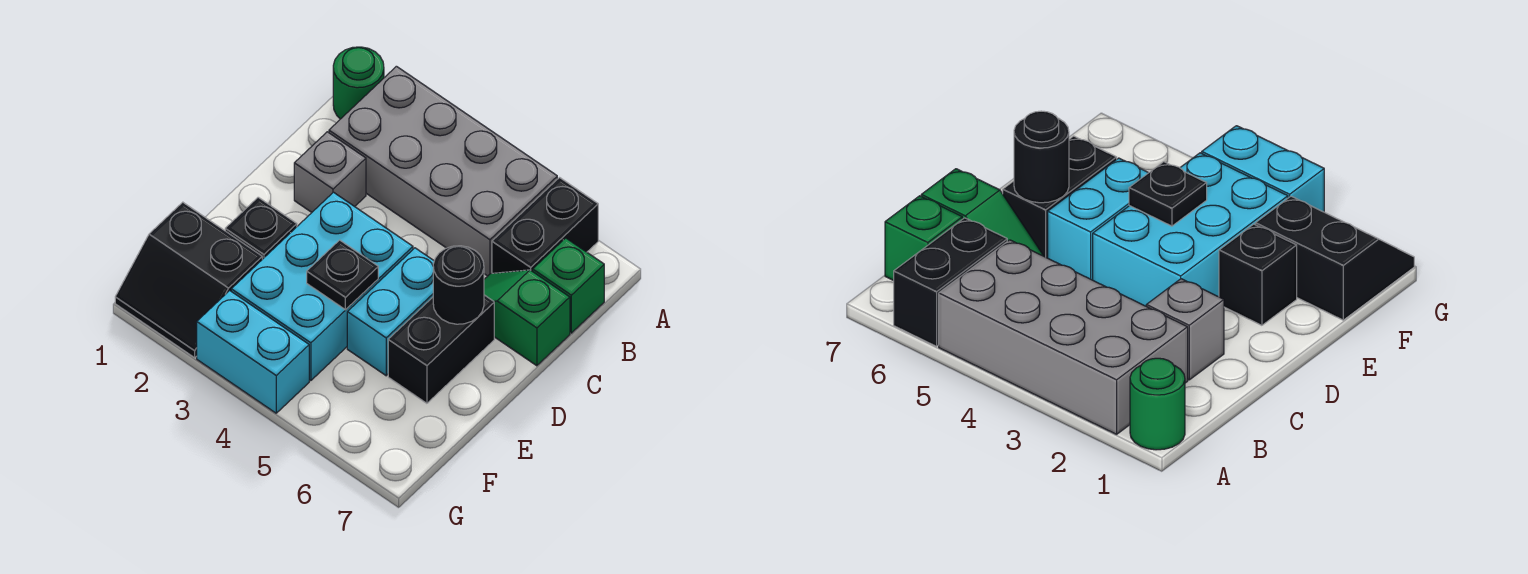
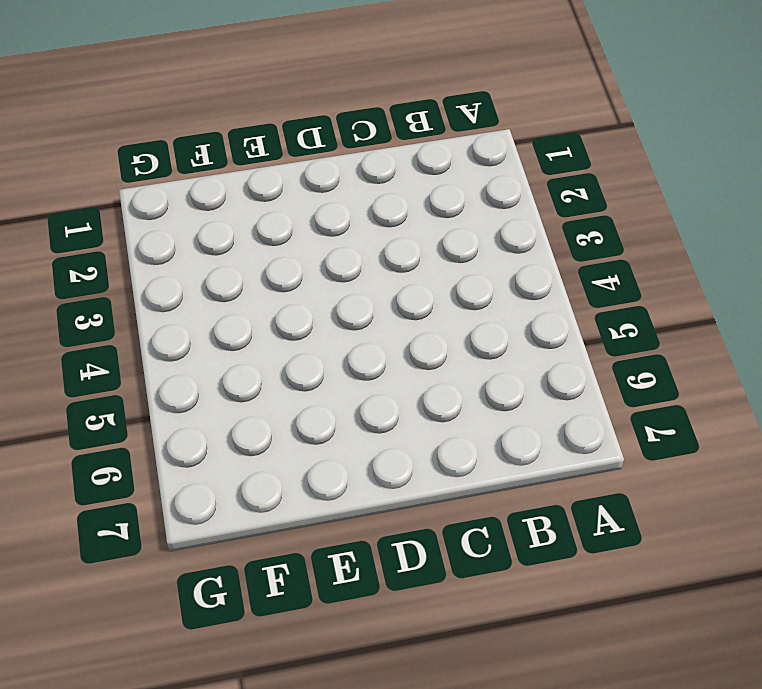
none -> green 1x1 round brick [333,47,384,119]
none -> grey 2x4 brick [329,66,557,276]
none -> black 1x2 brick [492,178,598,273]

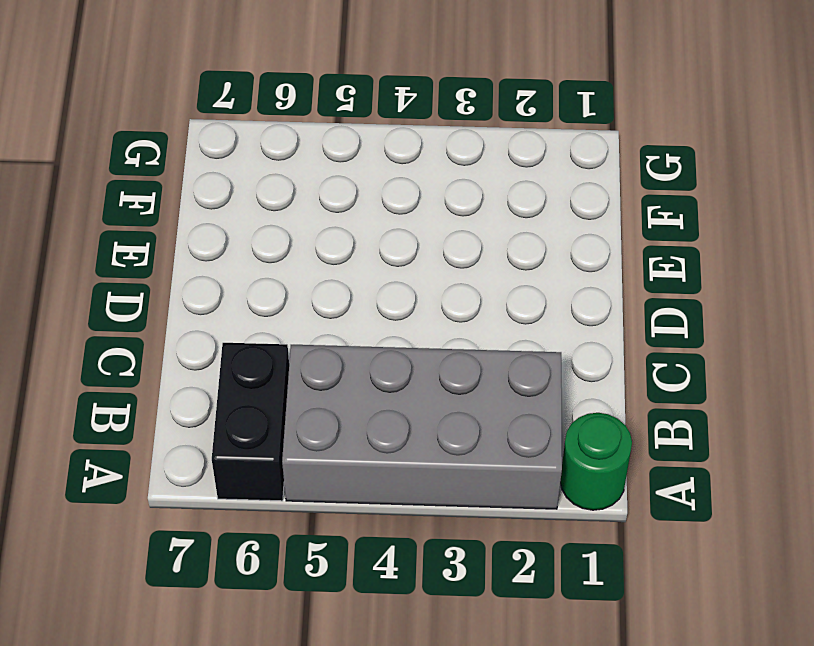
none -> green 1x1 brick [533,238,604,333]
none -> grey 1x1 brick [294,132,366,212]
none -> green 1x2 slope [484,270,570,366]

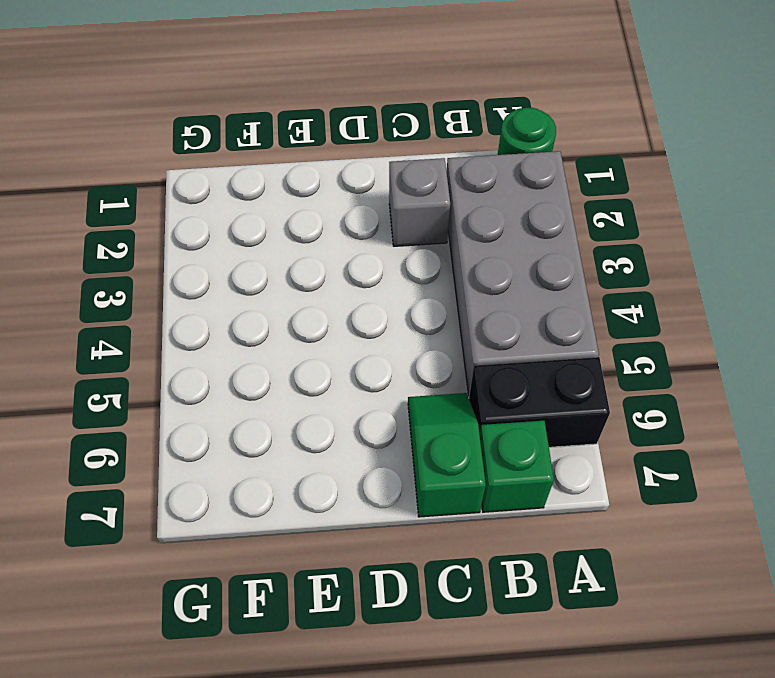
none -> cyan 2x3 brick [231,192,413,381]
none -> cyan 1x2 brick [347,248,434,376]
none -> black 1x2 brick [388,295,494,403]

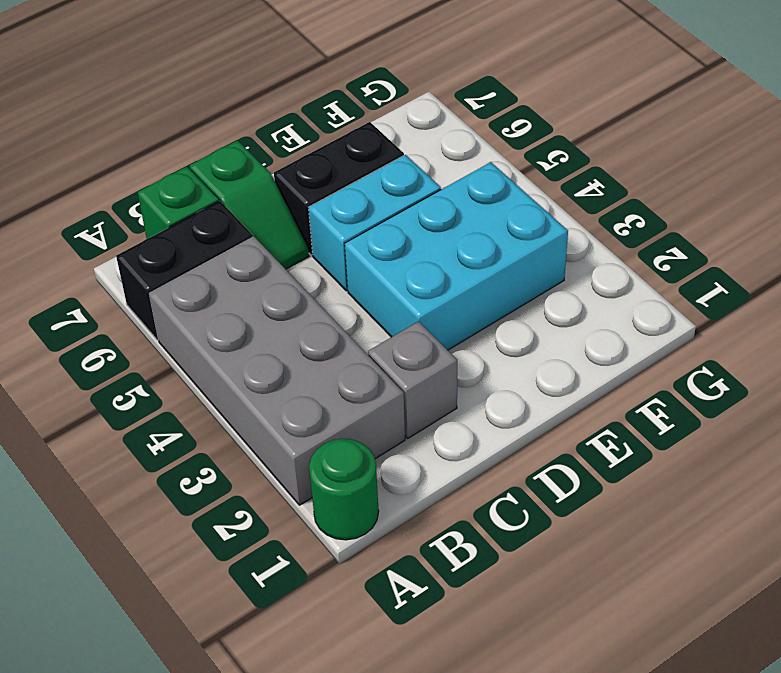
none -> black 1x1 brick [225,197,297,259]
none -> black 2x2 slope [115,202,262,358]
none -> cyan 1x2 brick [197,291,309,413]

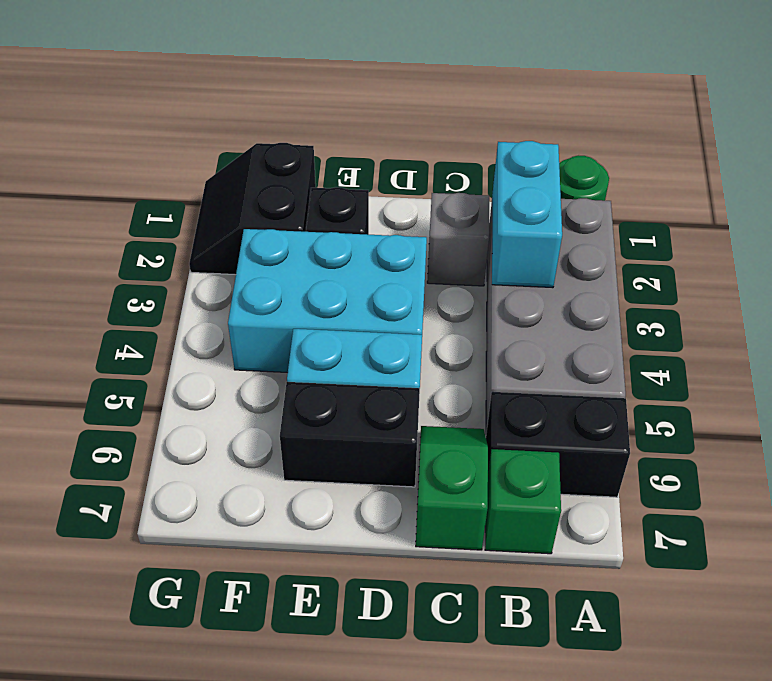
cyan 1x2 brick [492,141,562,288] -> cyan 1x2 brick moved to [197,291,309,413]
none -> black 1x1 round brick [433,246,484,324]
none -> black 1x1 plate [307,240,378,310]

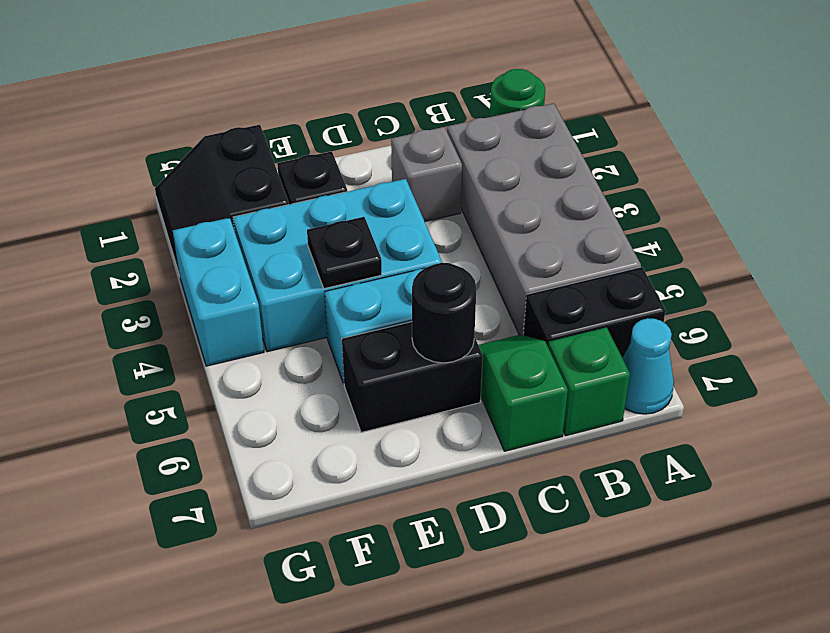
cyan 1x1 cone [623,318,674,414] -> none

